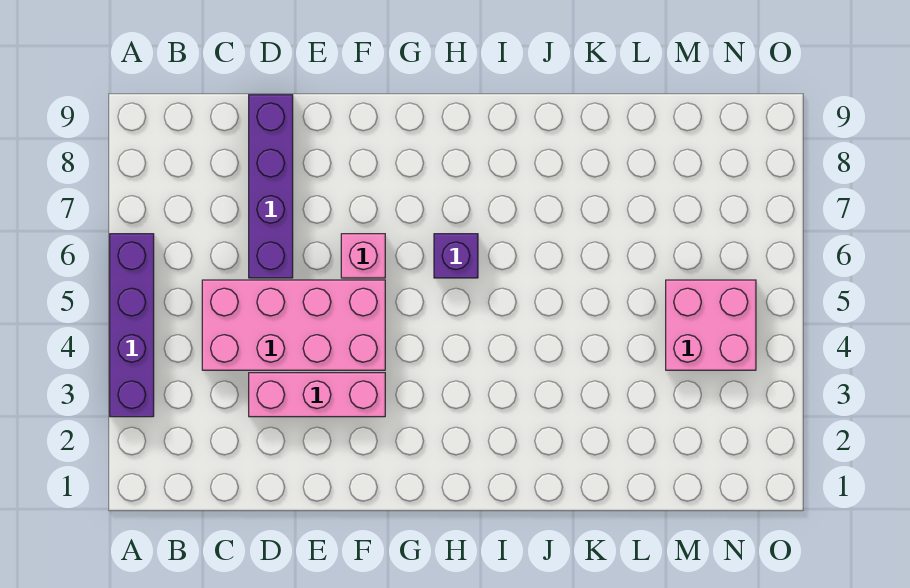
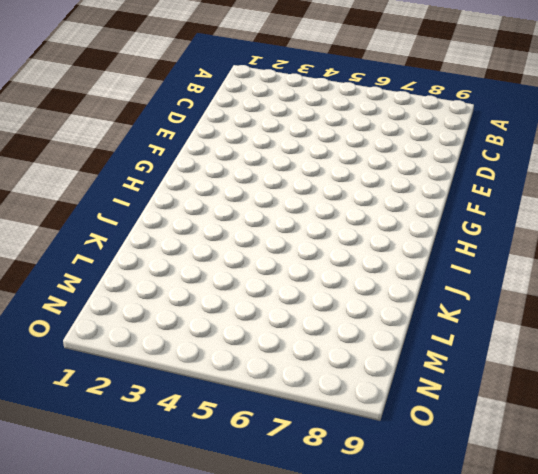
none -> purple 1x4 brick [110,234,154,417]
none -> pink 2x4 brick [202,280,385,370]

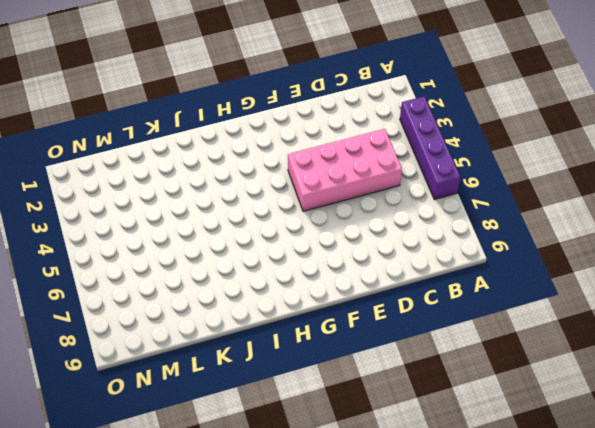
none -> pink 1x3 brick [249,373,385,417]
none -> purple 1x4 brick [249,95,293,278]

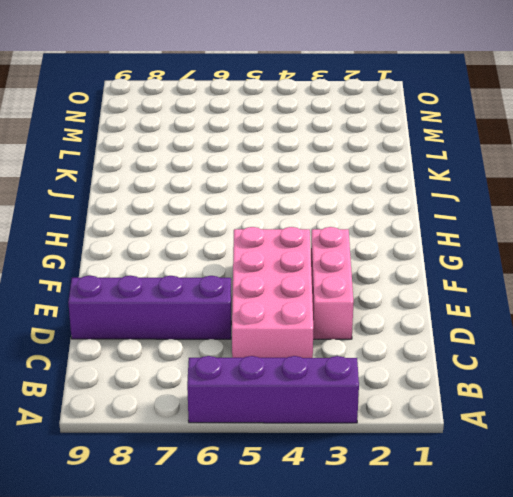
none -> pink 1x1 brick [341,234,385,278]
none -> purple 1x1 brick [434,234,478,278]

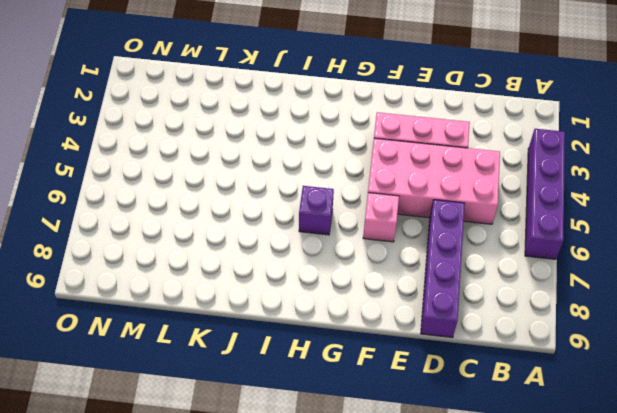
none -> pink 2x2 brick [666,280,756,370]

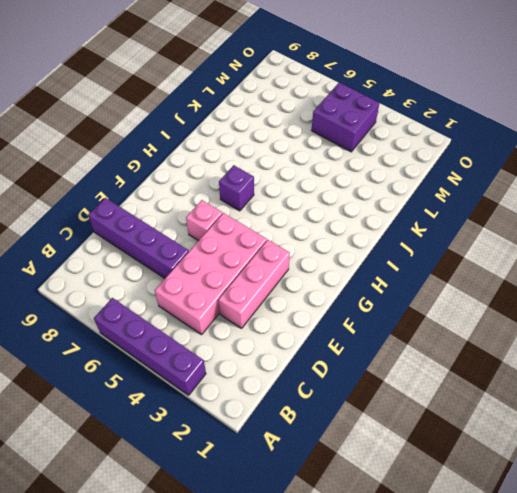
purple 2x2 brick [312,83,380,152] -> pink 2x2 brick [666,280,756,370]

